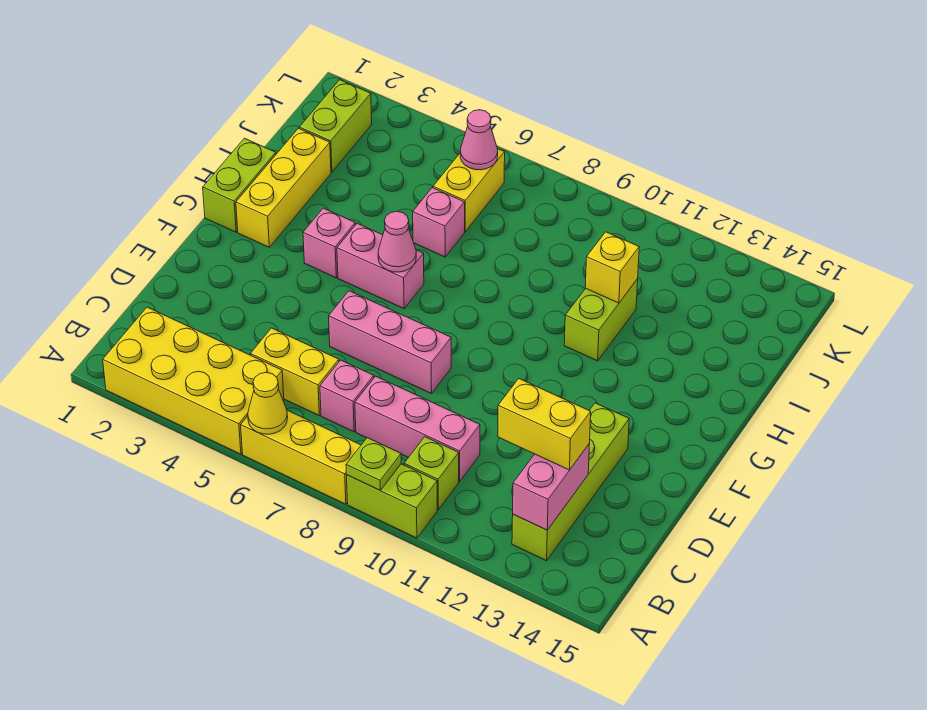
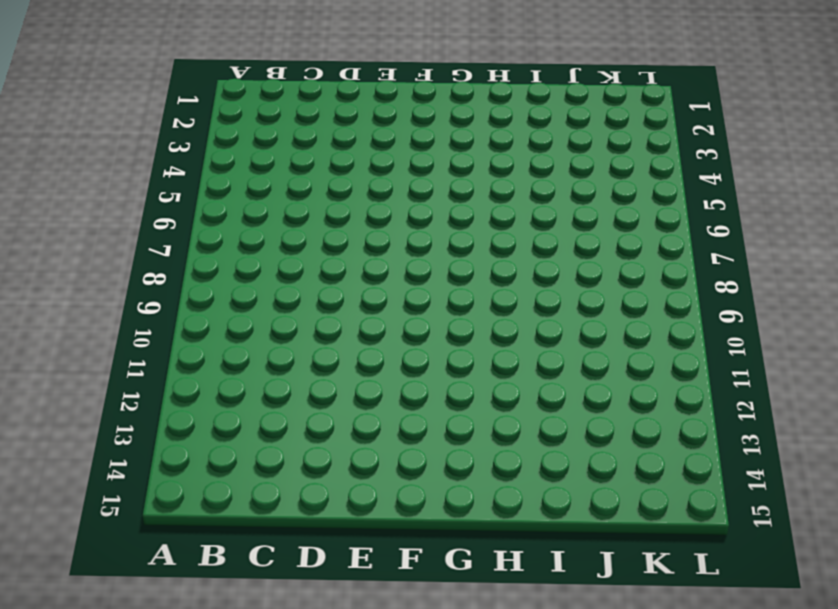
none -> yellow 2x4 brick [103,307,284,454]
none -> yellow 1x3 brick [241,410,361,504]
none -> lime 1x2 brick [347,464,438,538]

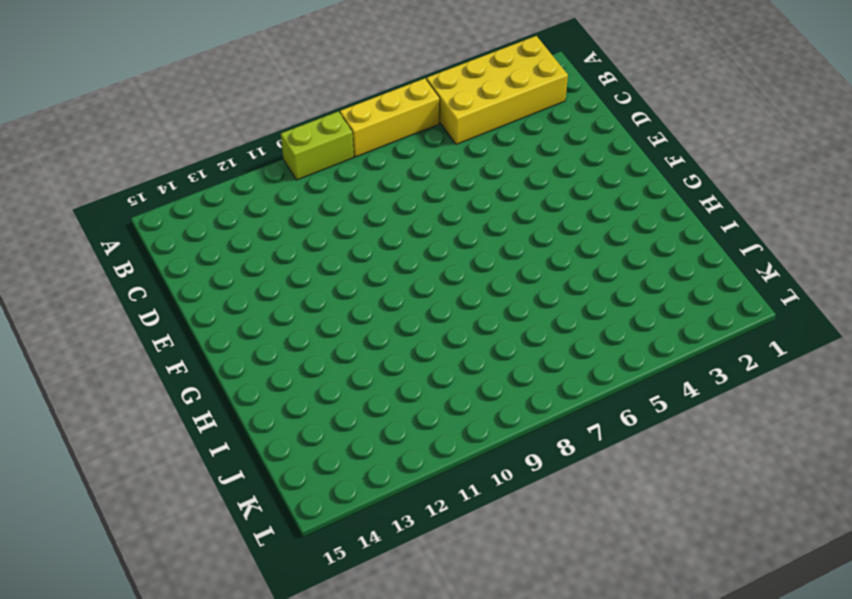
none -> lime 1x1 brick [404,437,459,510]
none -> lime 1x4 brick [512,403,629,561]
none -> yellow 1x2 brick [251,328,339,415]

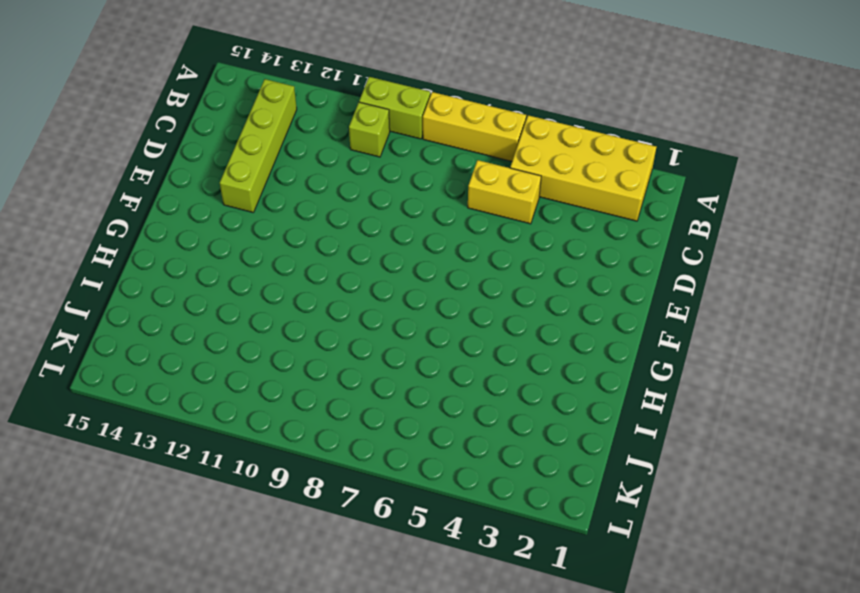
none -> pink 1x1 brick [320,360,374,432]
none -> pink 1x3 brick [355,376,480,481]
none -> pink 1x3 brick [329,291,451,394]

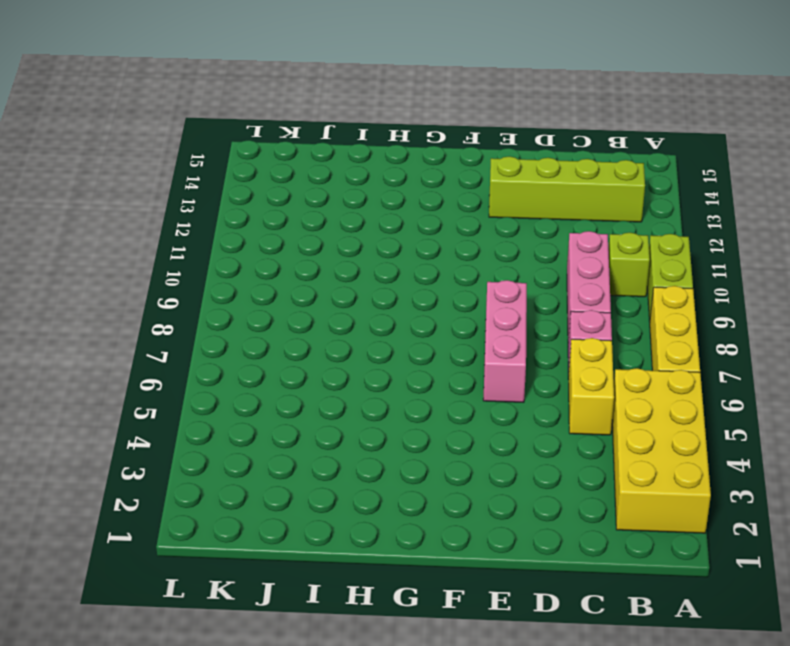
none -> lime 1x2 brick [203,138,276,232]
none -> yellow 1x3 brick [236,128,331,247]
none -> pink 1x1 brick [303,208,355,278]

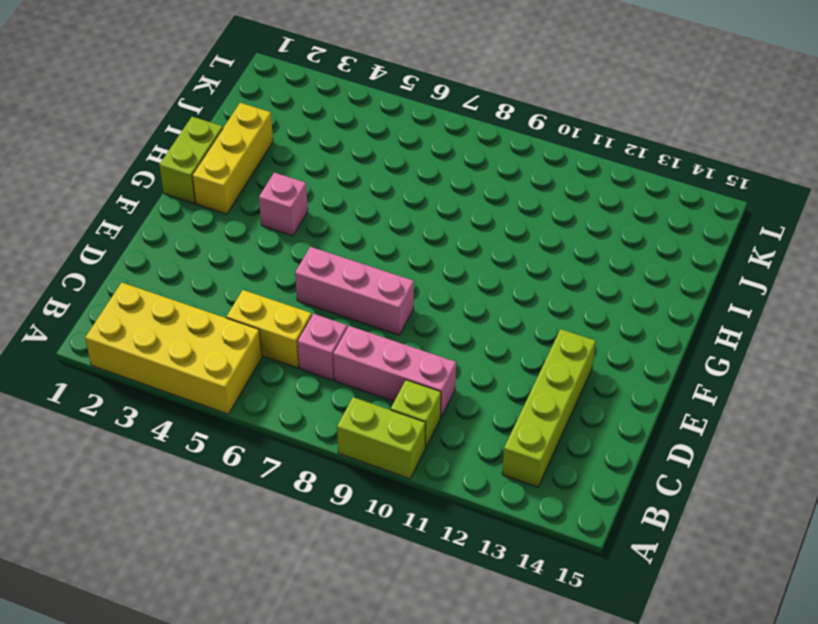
none -> yellow 1x3 brick [241,410,361,504]
none -> pink 1x2 brick [337,223,424,309]
none -> lime 1x2 brick [564,279,638,361]

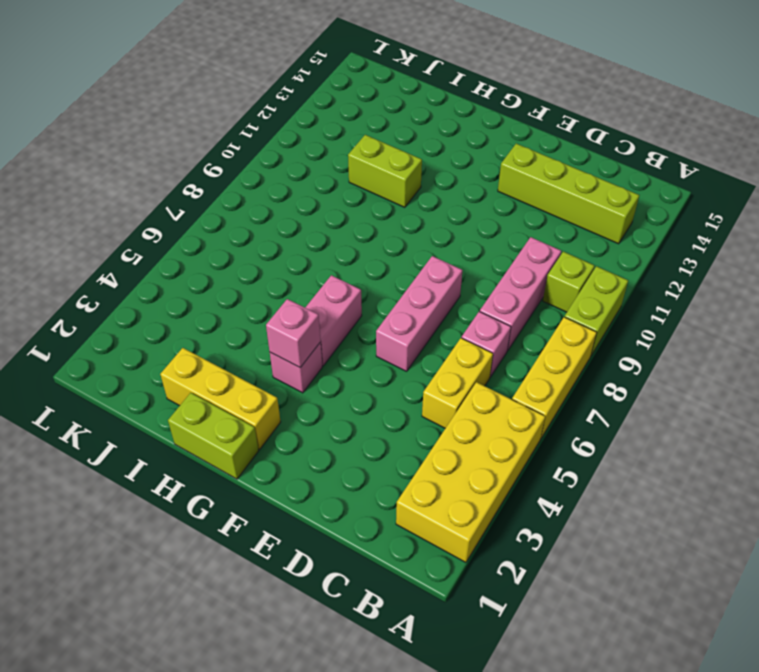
pink 1x1 brick [266,299,321,367] -> pink 1x1 brick moved to [413,188,465,257]
none -> lime 1x2 brick [299,80,372,172]
none -> yellow 1x2 brick [433,148,505,231]
none -> yellow 1x1 cone [248,372,288,434]

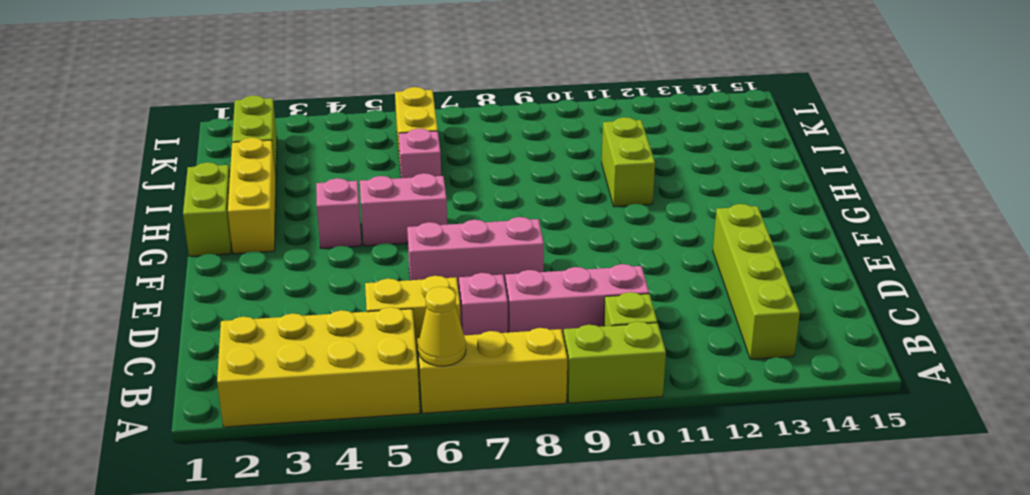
none -> lime 1x1 plate [346,438,401,490]
none -> pink 1x2 brick [513,444,589,530]
none -> pink 1x1 cone [378,211,416,272]

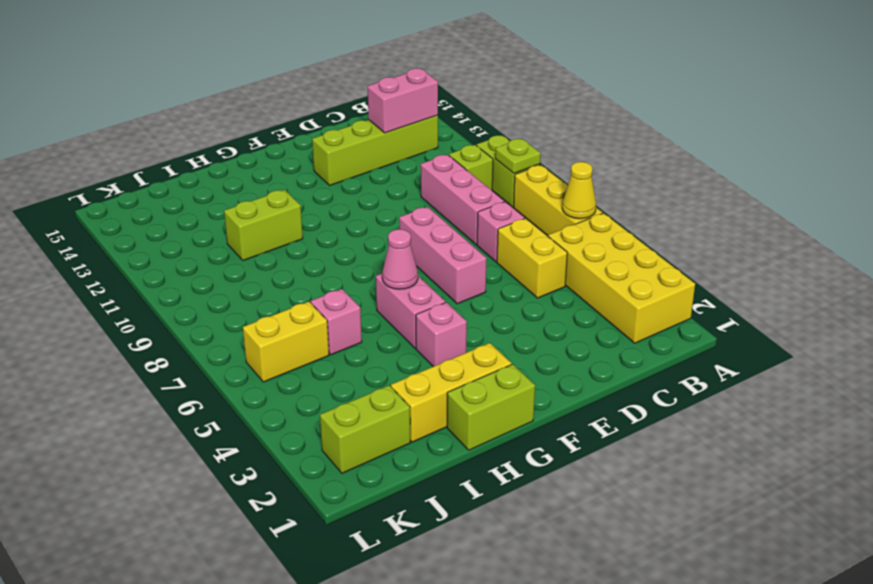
none -> yellow 1x1 brick [585,232,639,303]
none -> pink 1x1 cone [460,110,498,170]
none -> yellow 1x2 brick [498,379,591,470]

